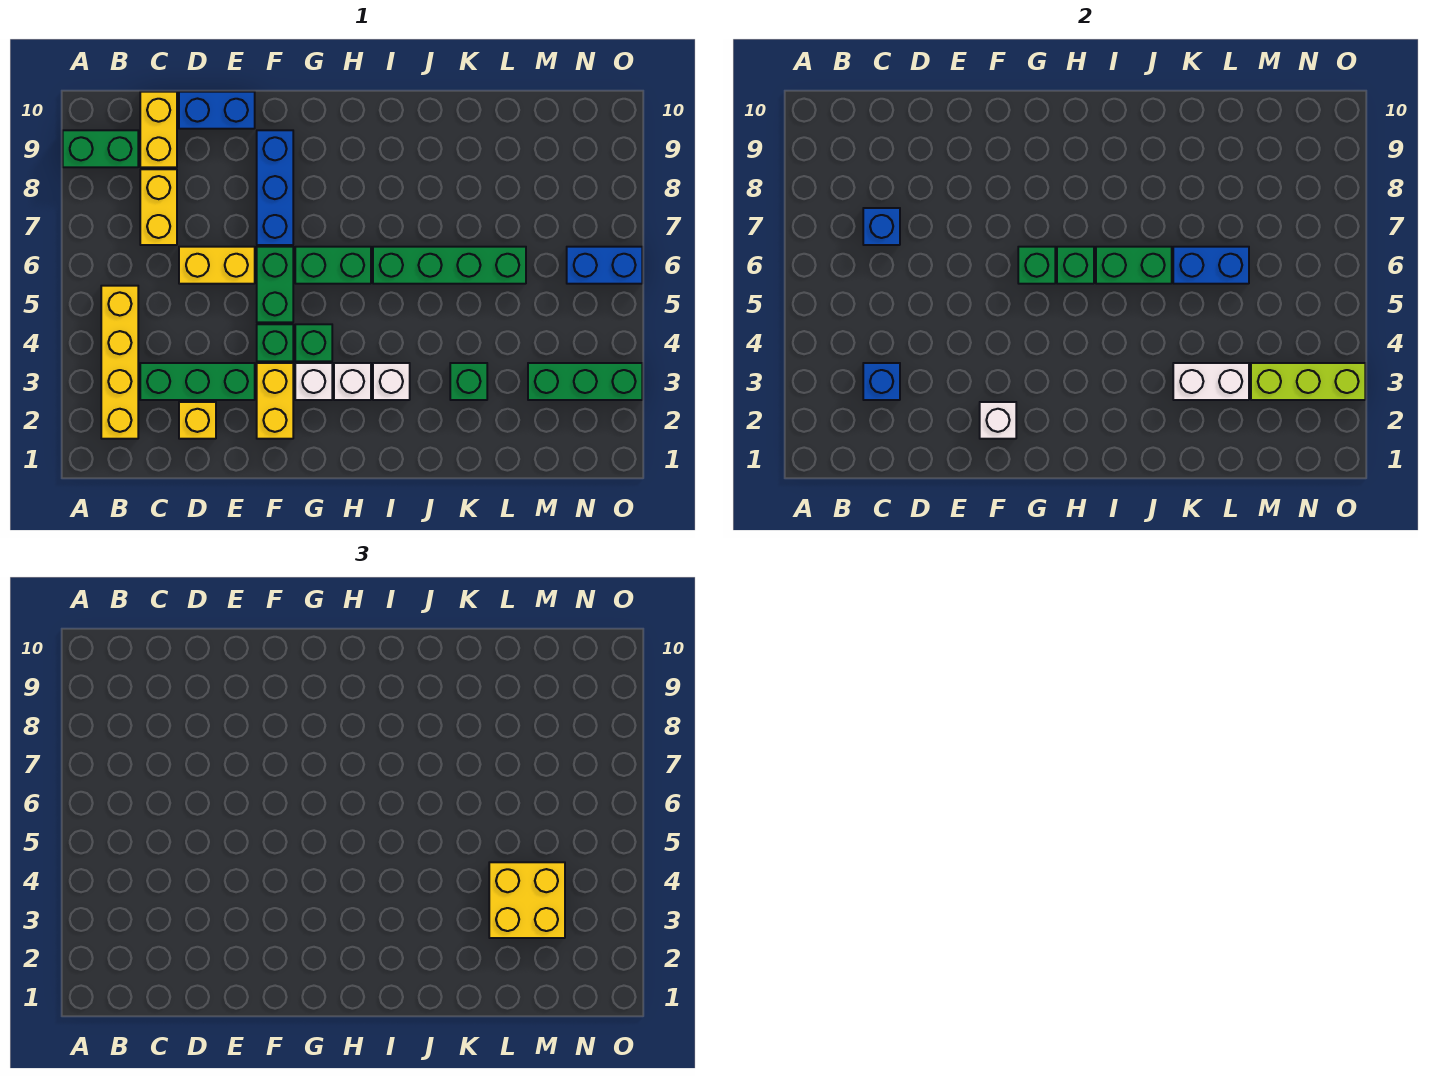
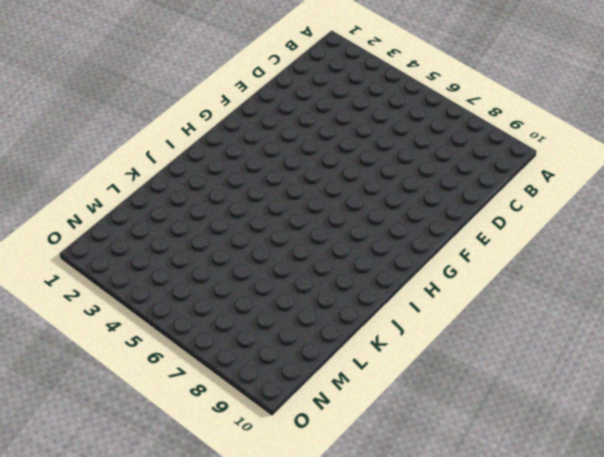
none -> green 1x2 brick [63,130,138,167]
none -> yellow 1x4 brick [101,286,138,439]
none -> green 1x3 brick [140,363,255,400]
none -> yellow 1x2 brick [140,169,177,245]

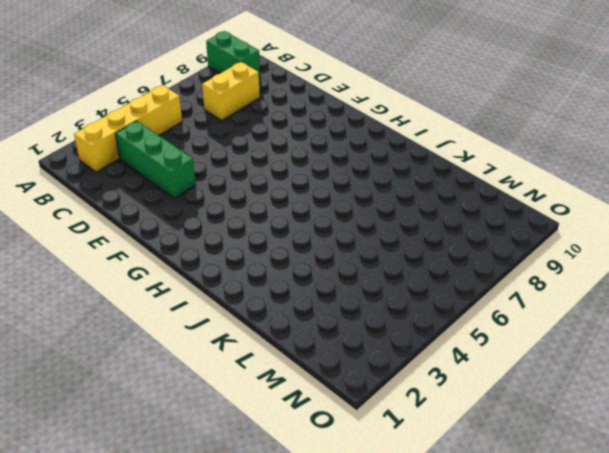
none -> yellow 1x2 brick [140,92,177,167]
none -> yellow 1x1 brick [179,402,216,439]
none -> yellow 1x2 brick [179,247,255,284]
none -> blue 1x2 brick [179,92,255,129]

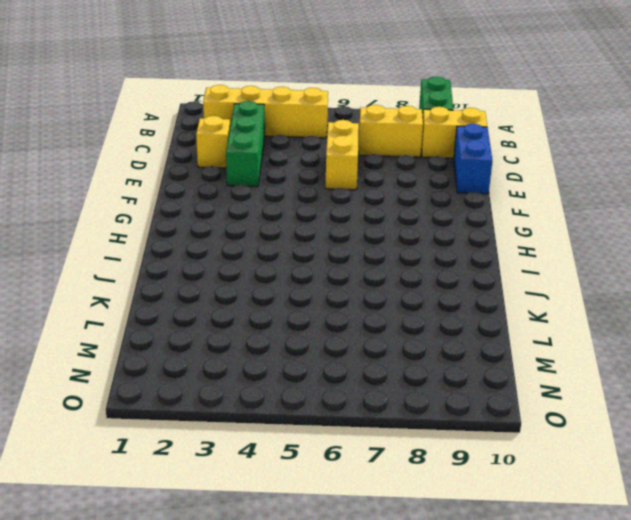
none -> yellow 1x2 brick [257,363,293,439]
none -> green 1x1 brick [257,324,293,361]
none -> green 1x2 brick [257,247,293,322]
none -> blue 1x3 brick [257,130,293,245]

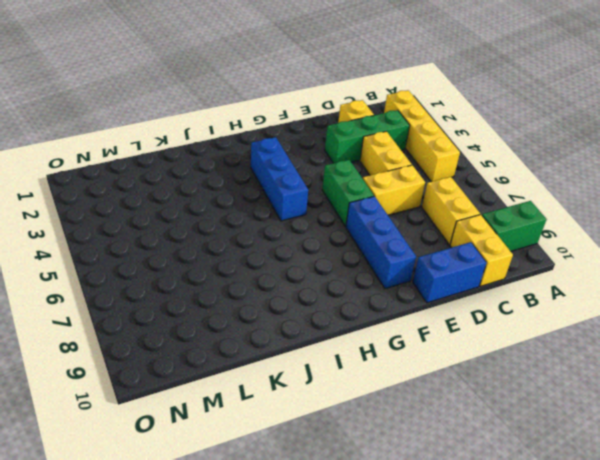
yellow 1x2 brick [360,131,412,175] -> yellow 1x2 brick moved to [257,363,293,439]
blue 1x3 brick [251,137,308,221] -> white 1x1 brick [334,363,371,400]
none -> green 1x1 brick [257,324,293,361]
none -> white 1x1 brick [295,363,332,400]
none -> green 1x1 brick [295,324,332,361]
none -> green 1x2 brick [295,247,371,284]

